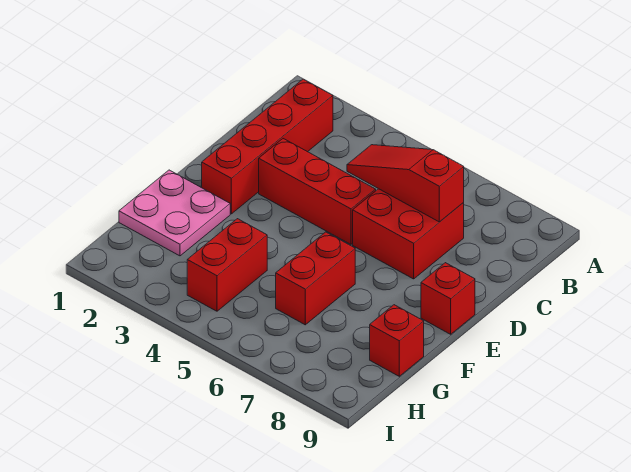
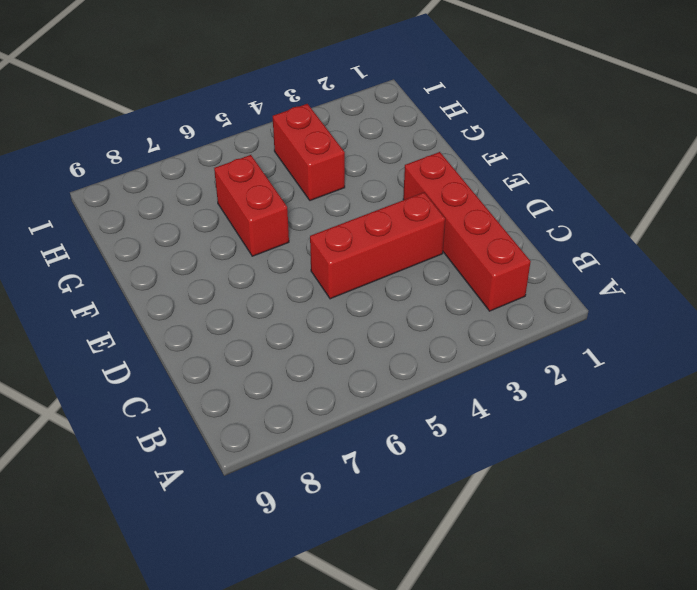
none -> red 2x2 brick [353,189,464,279]
none -> red 1x1 brick [421,263,475,334]

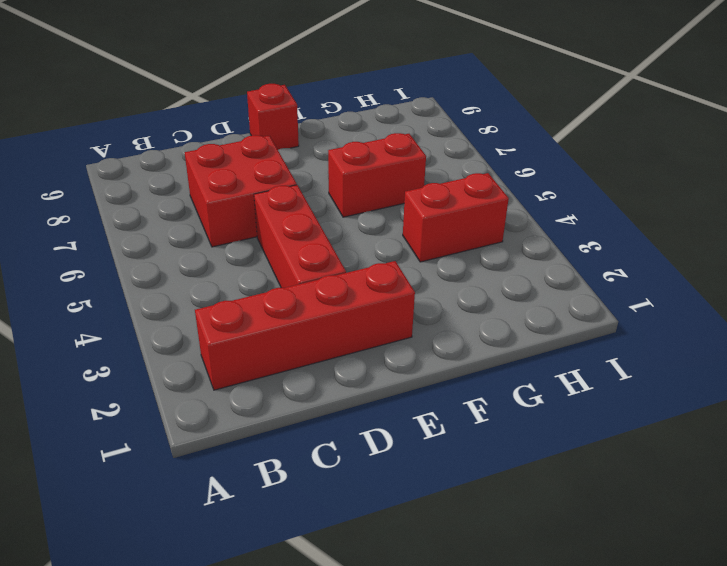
none -> pink 2x2 plate [119,170,230,256]
none -> red 1x1 brick [370,305,424,376]

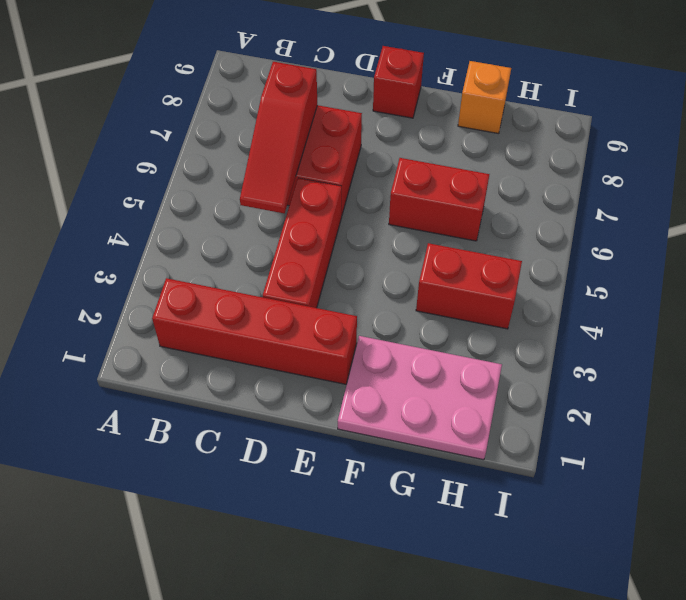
pink 2x3 plate [338,336,502,460] -> pink 2x2 plate [119,170,230,256]
orange 1x1 brick [458,61,511,134] -> red 1x1 brick [370,305,424,376]

